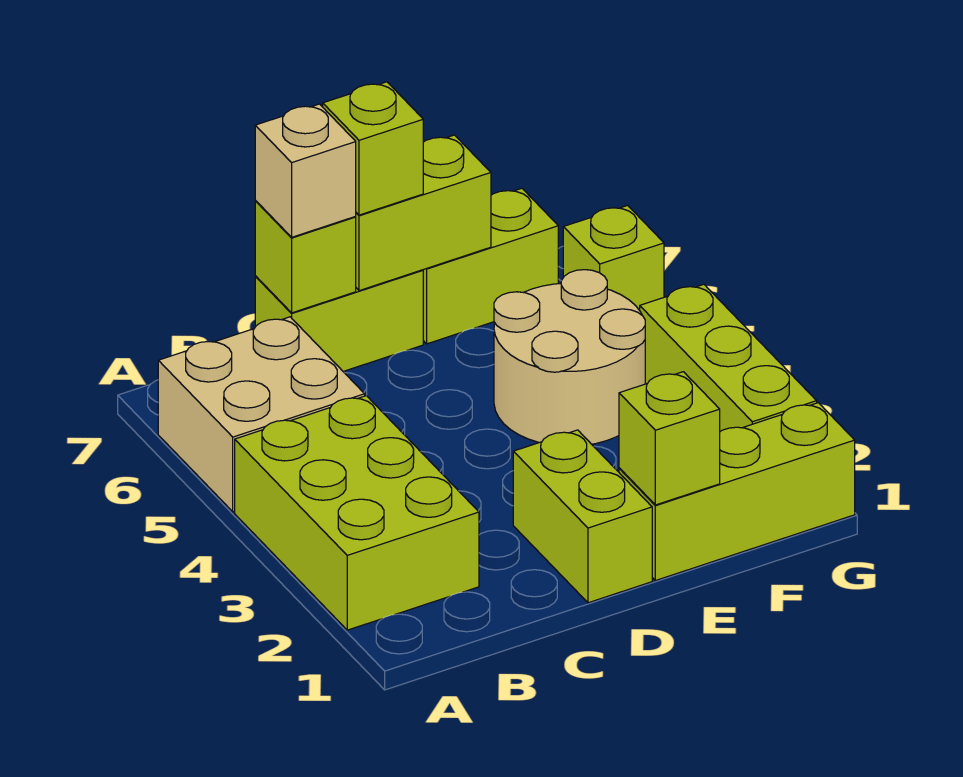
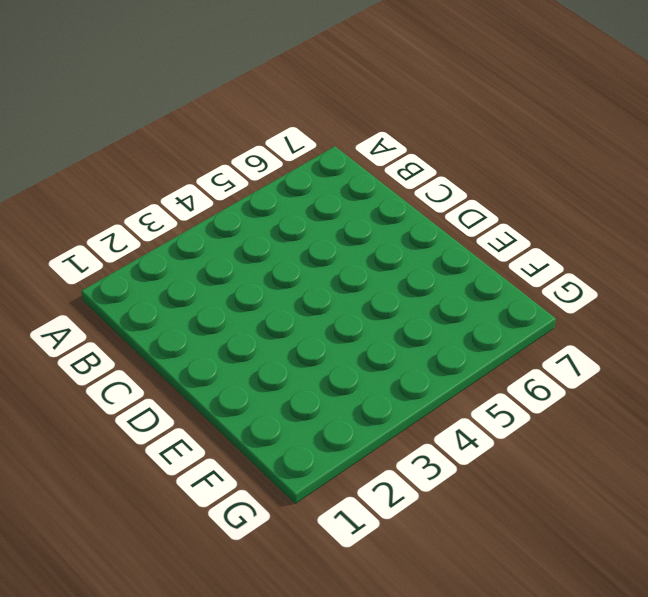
none -> lime 2x3 brick [235,396,479,630]
none -> tan 2x2 brick [158,317,365,512]
none -> lime 1x2 brick [255,270,423,371]

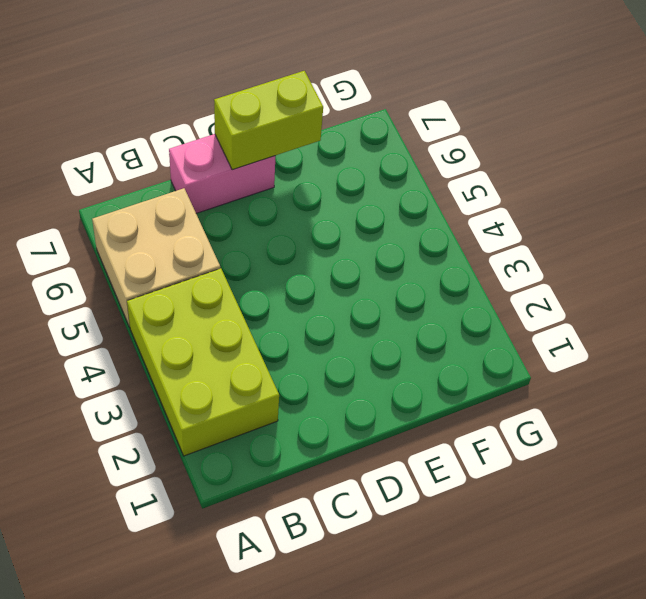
pink 1x2 brick [169,134,275,213] -> lime 1x2 brick [255,270,423,371]
none -> lime 1x2 brick [513,430,652,603]
none -> lime 1x3 brick [619,403,855,581]
none -> tan 2x2 round brick [494,270,645,444]

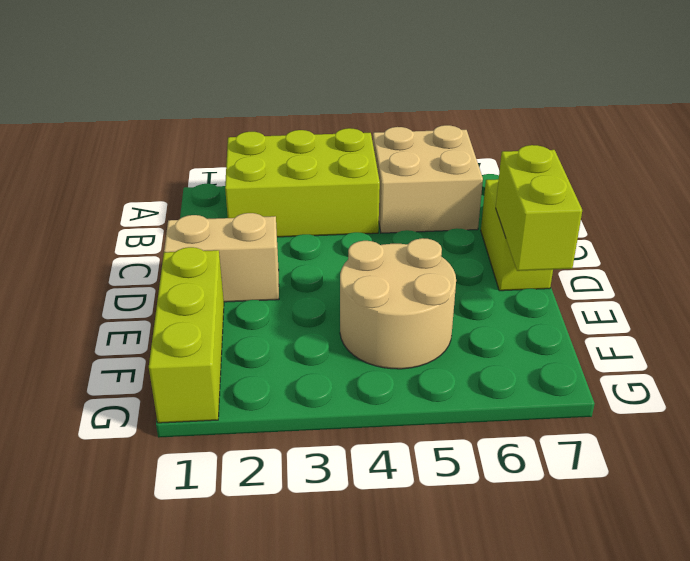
tan 1x2 brick [164,213,279,302] -> lime 1x2 brick [513,430,652,603]
none -> lime 1x2 brick [423,188,558,344]
none -> lime 1x3 brick [640,284,817,431]
none -> lime 1x1 brick [563,205,664,310]

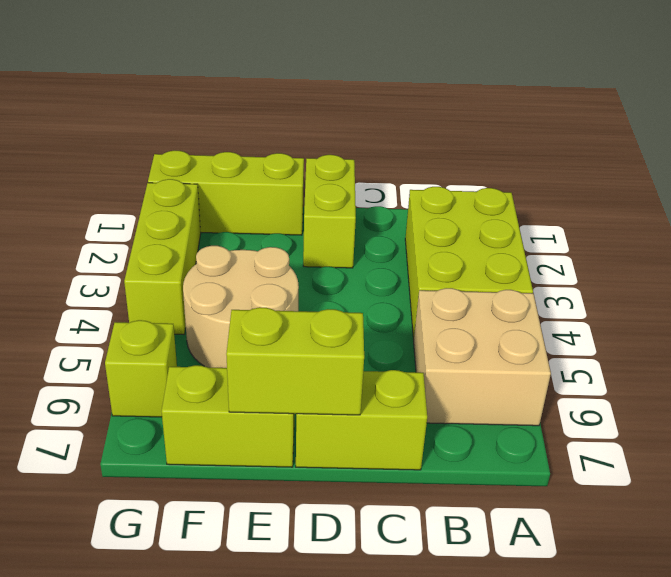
none -> lime 1x1 brick [255,201,356,313]
none -> lime 1x1 brick [619,372,720,505]
none -> tan 1x1 brick [255,104,356,237]

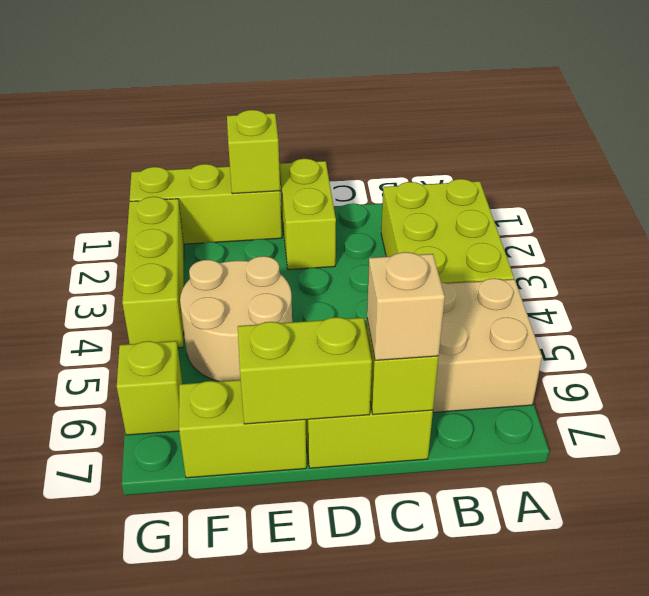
none -> lime 1x1 brick [323,82,423,215]

